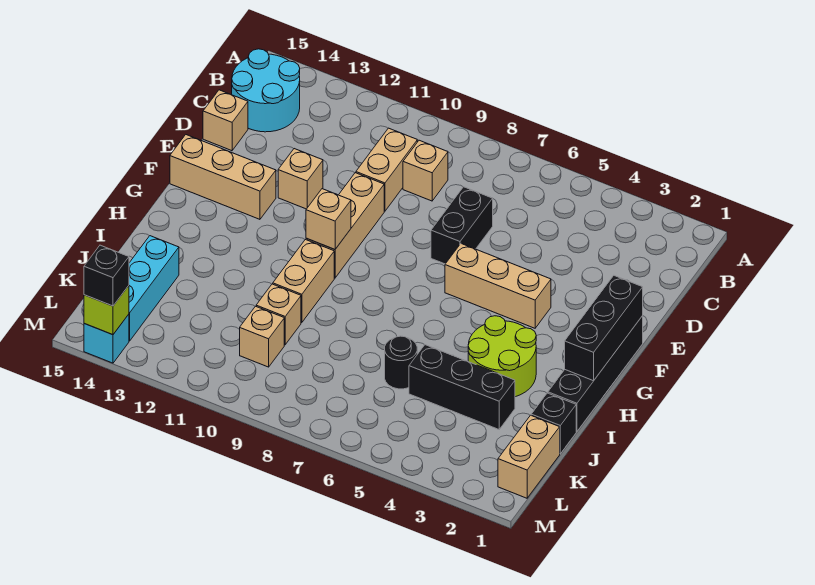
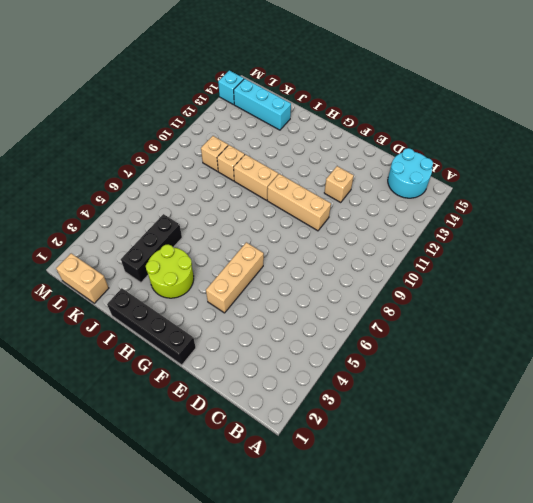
none -> tan 1x1 brick [403,140,448,201]
none -> tan 1x2 brick [356,128,417,211]
none -> black 1x2 brick [431,187,493,264]

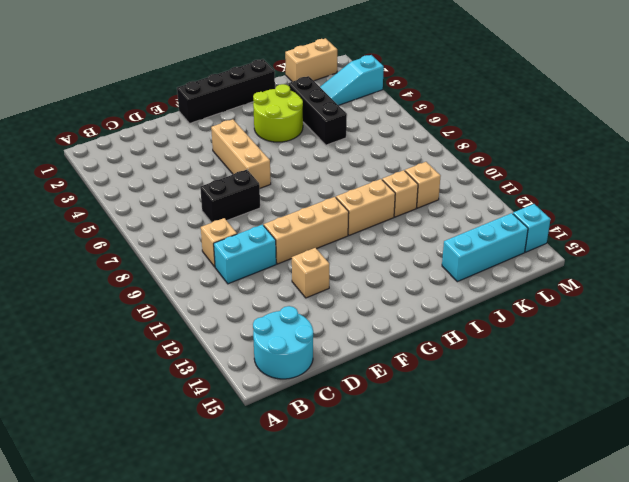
cyan 1x2 brick [214,225,276,284] -> tan 1x2 brick [356,128,417,211]
cyan 1x3 slope [320,55,384,105] -> none
none -> tan 1x1 brick [203,90,248,151]
none -> tan 1x3 brick [170,135,276,219]
none -> black 1x1 brick [531,393,576,454]

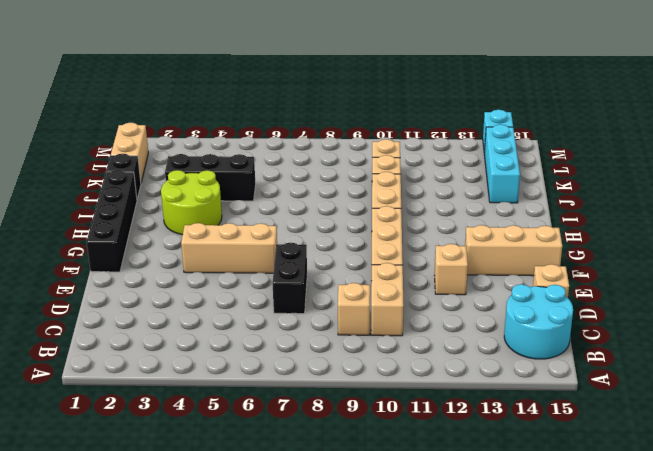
none -> black 1x1 round brick [385,336,417,389]
none -> black 1x3 brick [565,276,643,381]
none -> tan 1x1 brick [306,189,351,249]

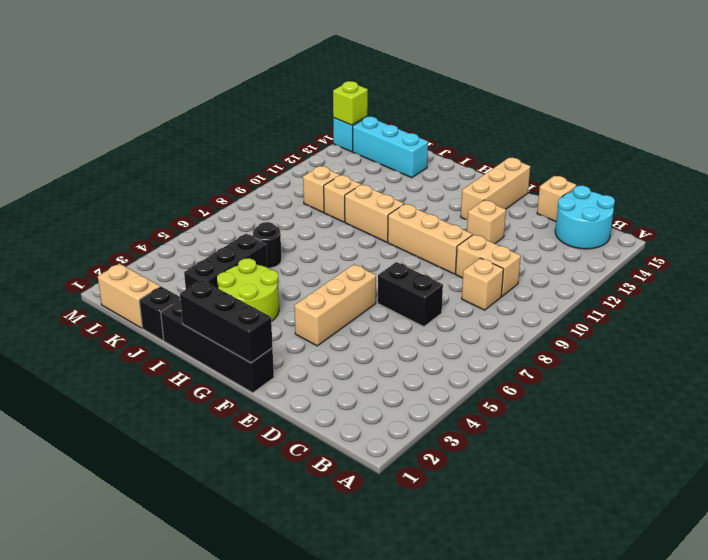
none -> tan 1x1 brick [306,189,351,249]
none -> black 1x1 brick [84,245,129,306]

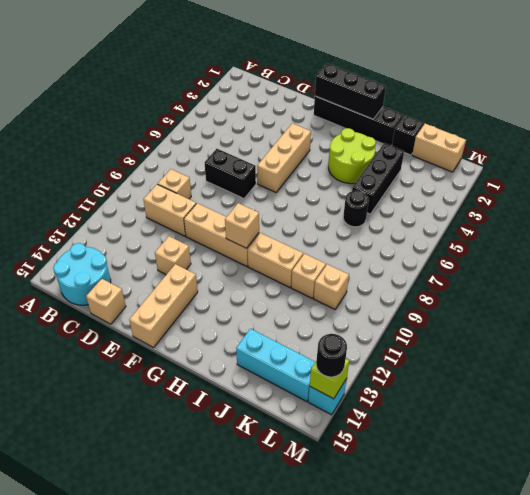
black 1x1 round brick [316,334,347,377] -> black 1x1 brick [84,245,129,306]

